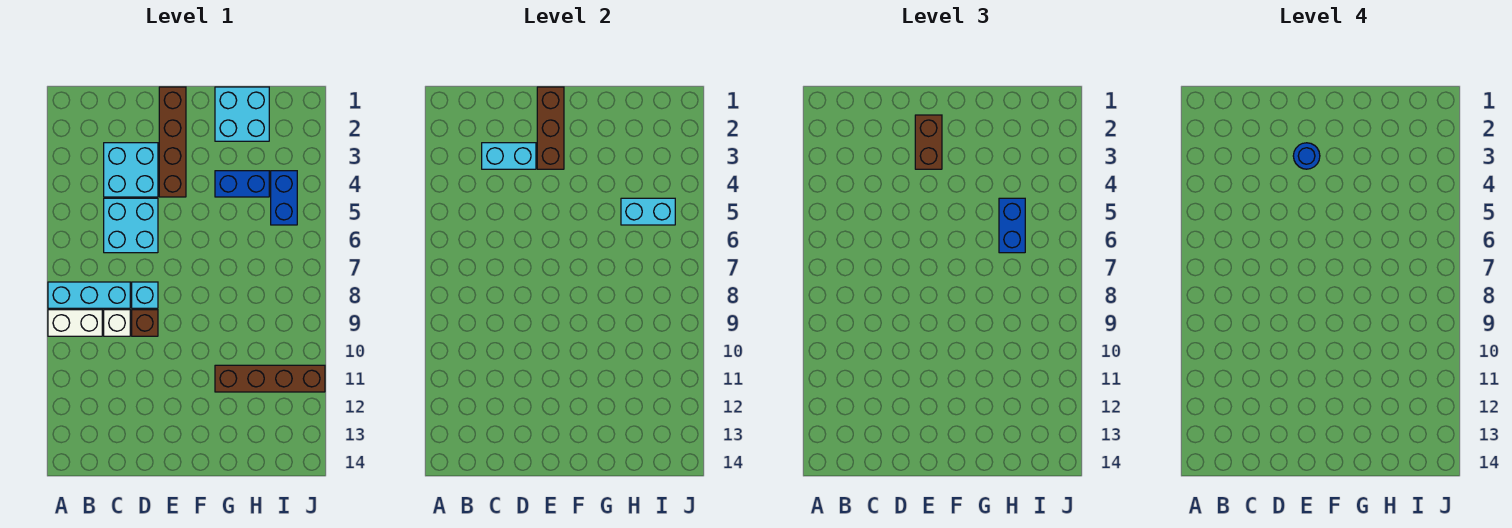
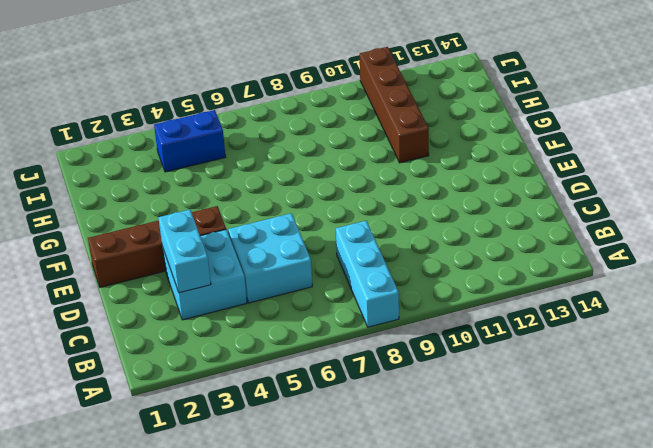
none -> white 1x2 brick [48,310,102,336]
none -> white 1x1 brick [104,310,130,336]
none -> cyan 1x1 brick [132,282,158,308]

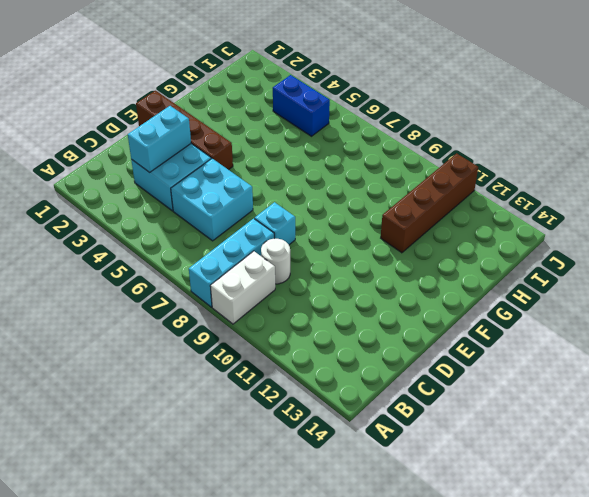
white 1x1 round brick [261,239,290,284] -> white 1x1 brick [104,310,130,336]
none -> brown 1x1 brick [132,310,158,336]
none -> cyan 2x2 brick [215,87,269,141]
none -> blue 1x2 brick [215,171,269,197]

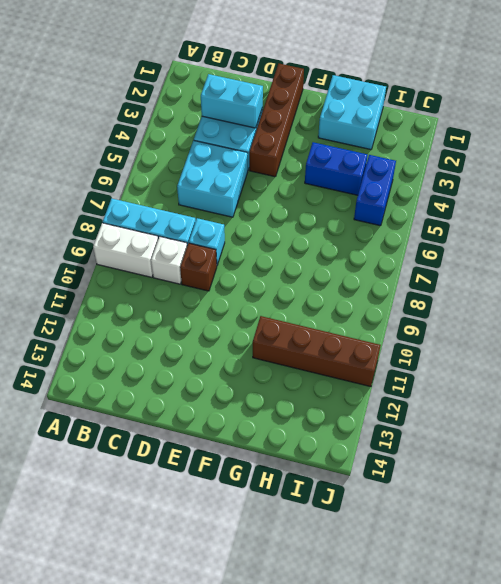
none -> brown 1x3 brick [537,87,564,169]
none -> cyan 1x2 brick [621,198,675,225]
none -> brown 1x2 brick [915,115,942,169]

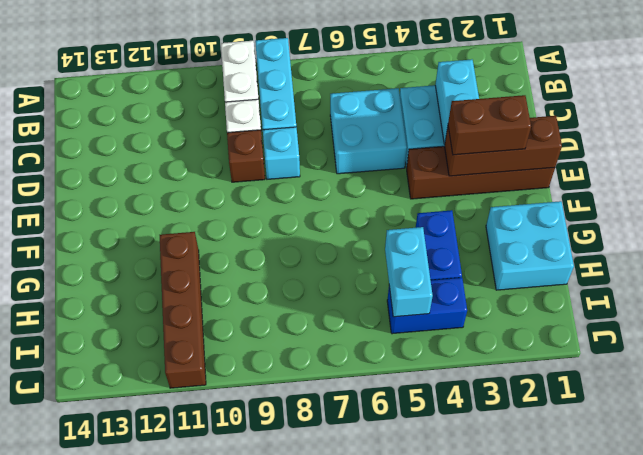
none -> blue 1x2 brick [999,198,1025,253]
none -> blue 1x1 round brick [1293,143,1320,169]

